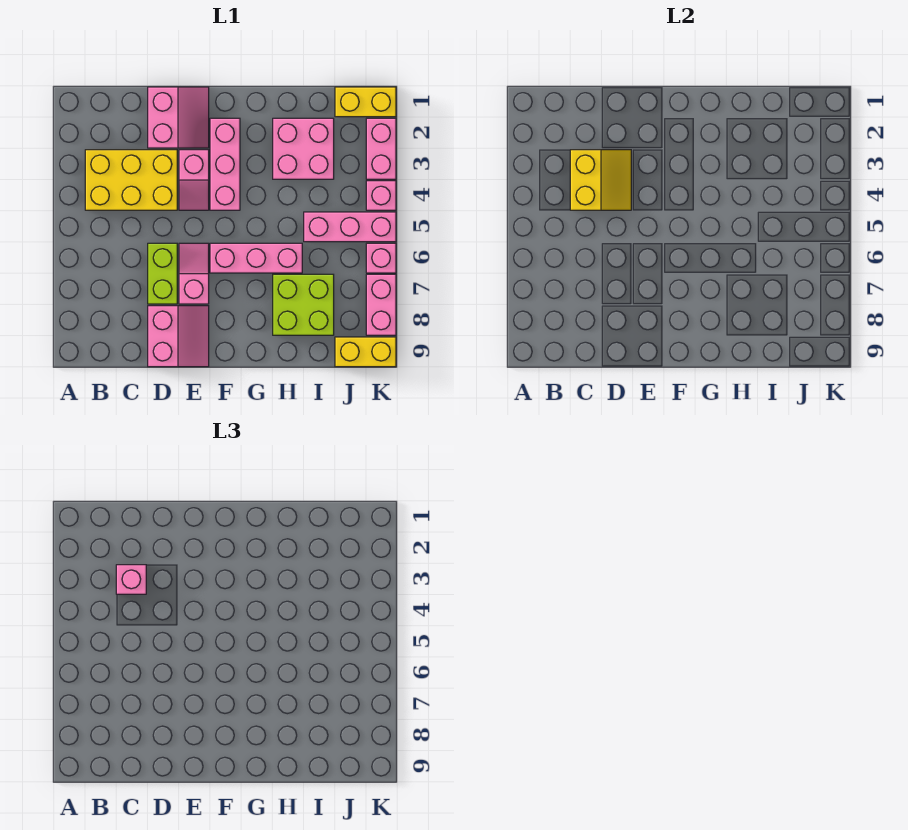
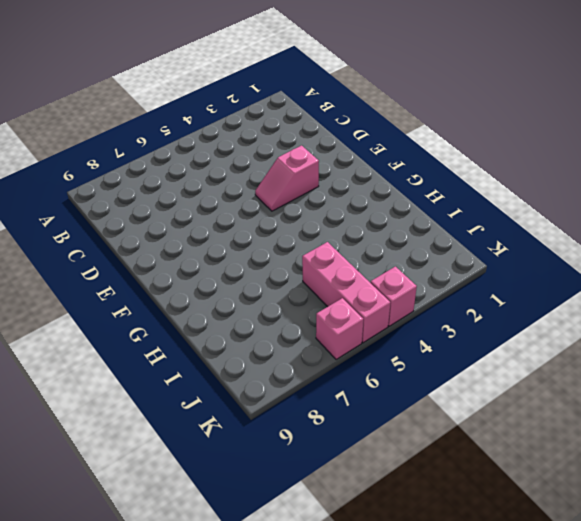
none -> yellow 2x3 brick [85,150,177,210]
none -> pink 2x2 slope [148,87,209,148]
none -> lime 1x2 brick [148,243,177,304]

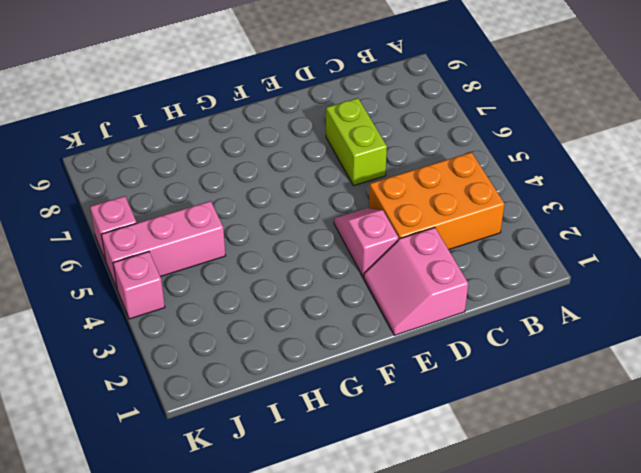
orange 2x3 brick [369,152,504,250] -> yellow 2x3 brick [85,150,177,210]
none -> pink 2x2 slope [148,306,209,367]
none -> pink 1x2 slope [179,243,209,304]
none -> pink 1x3 brick [210,118,240,210]

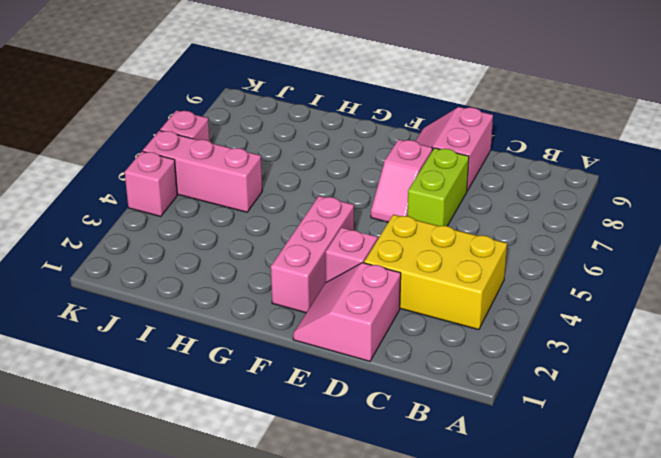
none -> pink 1x3 brick [210,243,302,273]
none -> pink 2x2 brick [273,118,334,179]
none -> lime 2x2 brick [273,274,334,335]

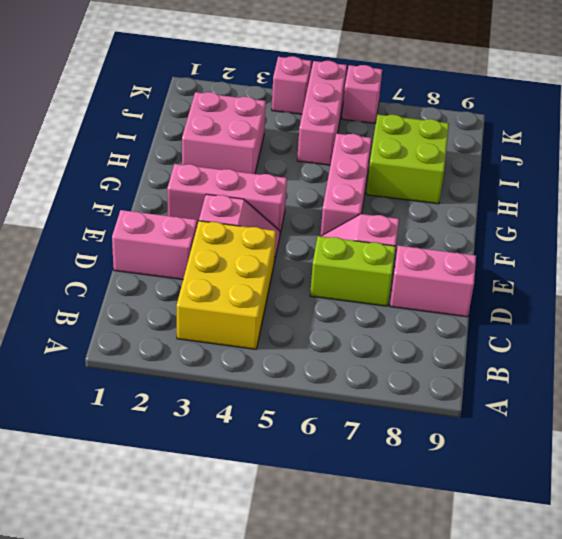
none -> yellow 1x2 brick [335,87,396,117]
none -> yellow 1x2 brick [335,337,396,367]
none -> pink 1x2 brick [366,118,396,179]

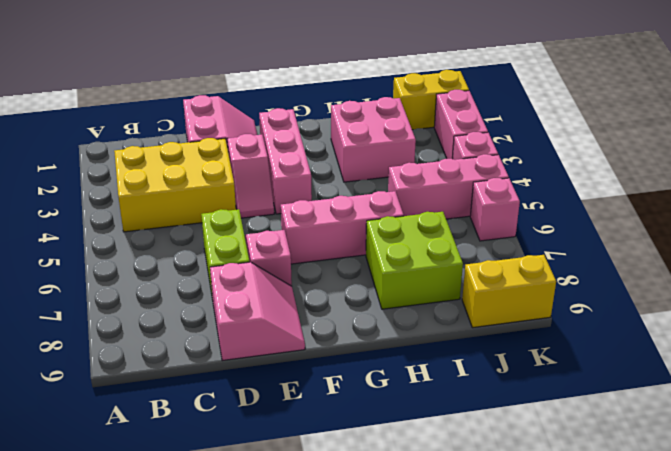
none -> pink 1x2 brick [366,274,396,335]
none -> yellow 2x2 slope [570,150,631,210]
none -> pink 1x1 brick [116,565,146,594]

